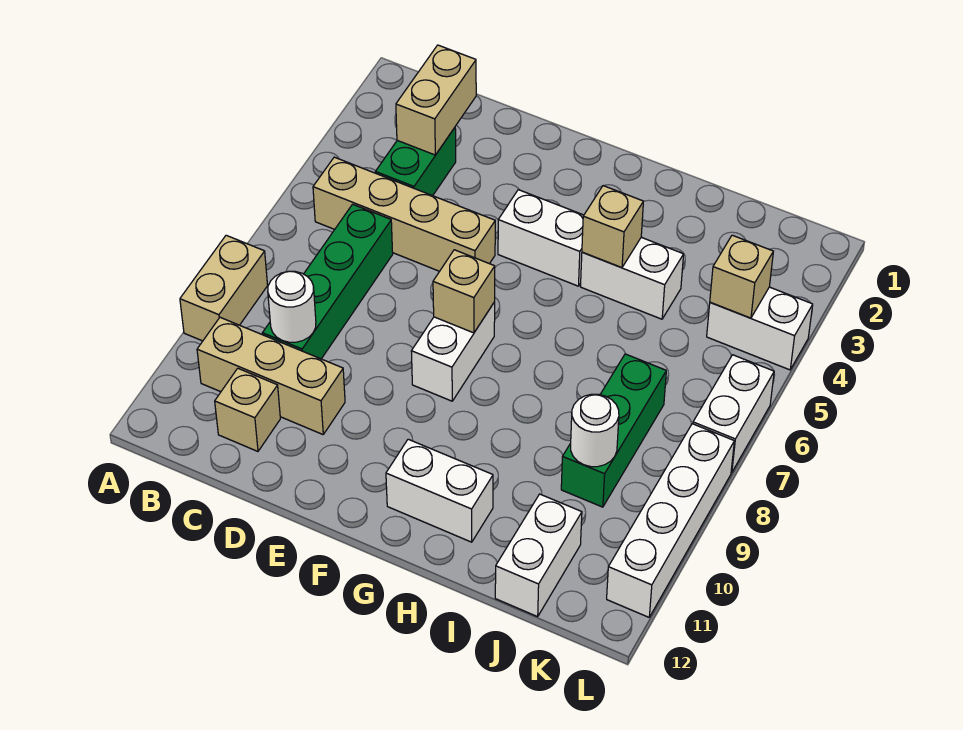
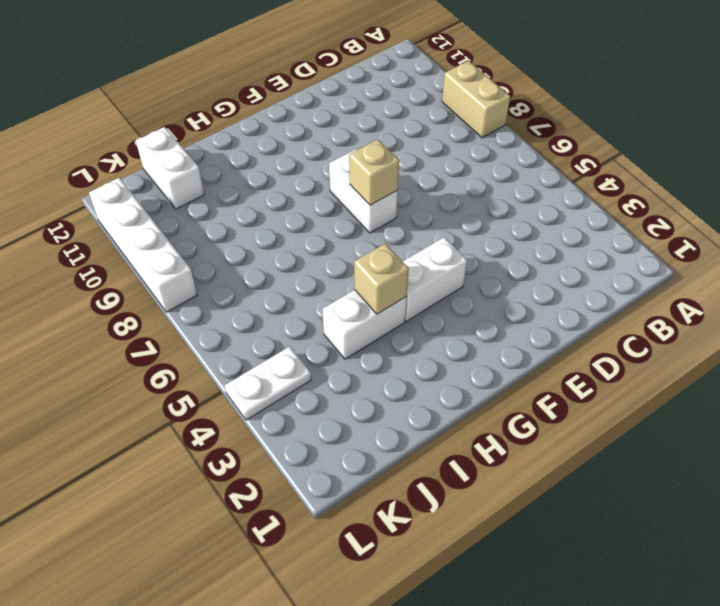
white 1x2 plate [224,347,311,420] -> white 1x2 brick [707,287,813,370]
none -> tan 1x4 brick [313,157,495,271]
none -> tan 1x3 brick [197,317,345,434]
none -> green 1x2 brick [375,128,456,196]

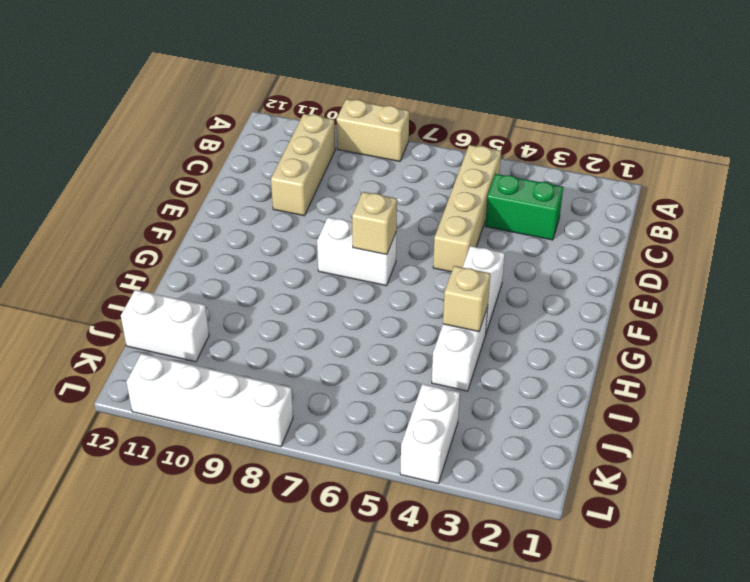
none -> green 1x4 brick [262,204,393,359]
none -> tan 1x1 brick [215,368,280,451]
none -> white 1x2 brick [386,439,493,542]

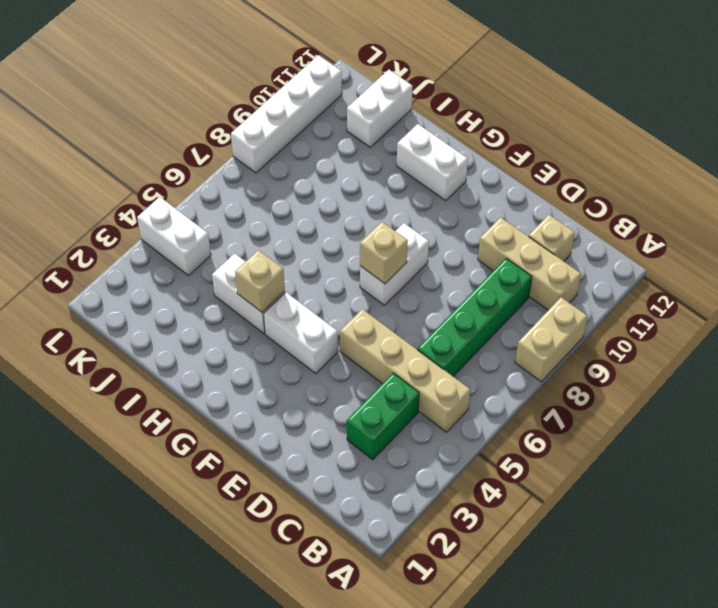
none -> green 1x3 brick [561,354,666,507]
none -> white 1x2 brick [693,355,774,473]
none -> tan 1x2 brick [396,45,476,155]

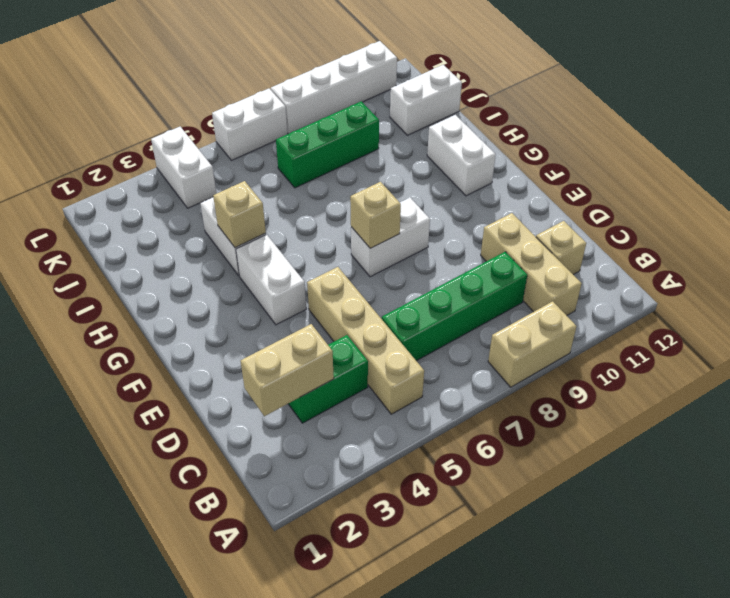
none -> white 1x1 round brick [268,271,316,342]
none -> white 1x1 round brick [571,394,619,467]
none -> tan 1x1 brick [710,235,773,318]

